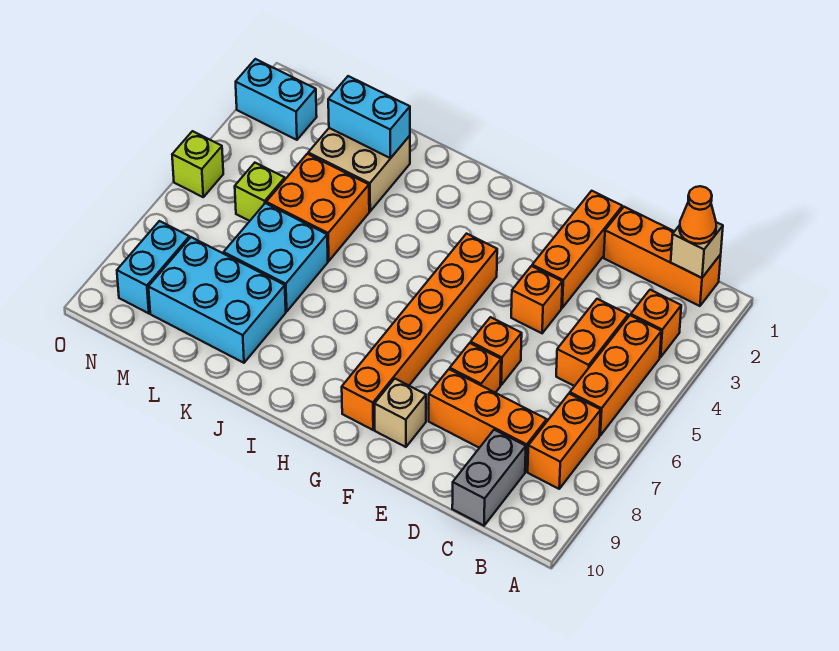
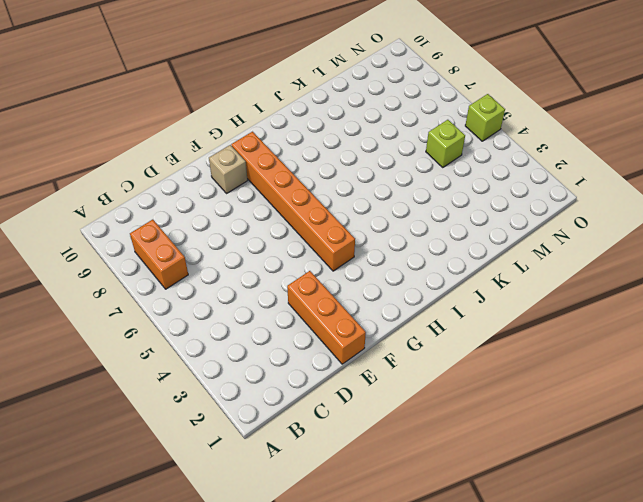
none -> orange 1x3 brick [604,207,721,306]
none -> orange 1x1 brick [631,290,681,357]
none -> orange 1x3 brick [570,315,661,435]

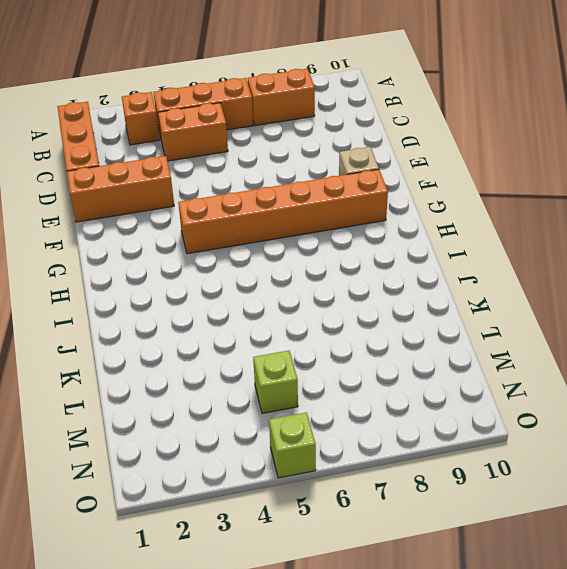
none -> orange 1x3 brick [429,369,547,472]
none -> grey 1x2 brick [452,430,526,526]
none -> orange 1x1 brick [511,266,562,333]

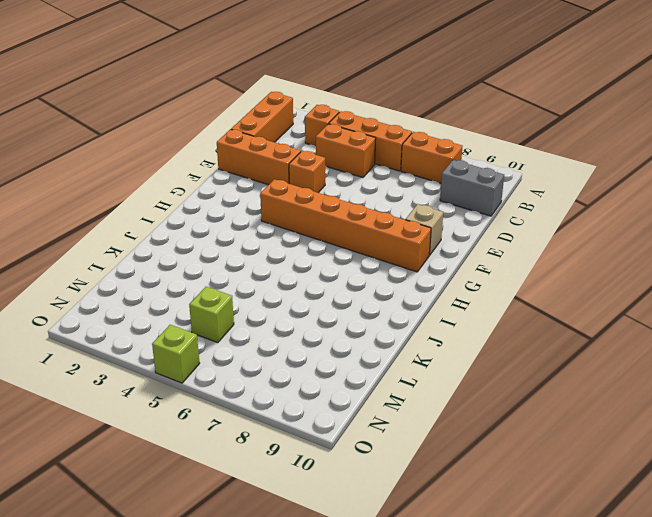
none -> orange 1x3 brick [429,369,547,472]
none -> orange 1x1 brick [471,317,522,385]
none -> orange 1x1 brick [450,343,501,393]

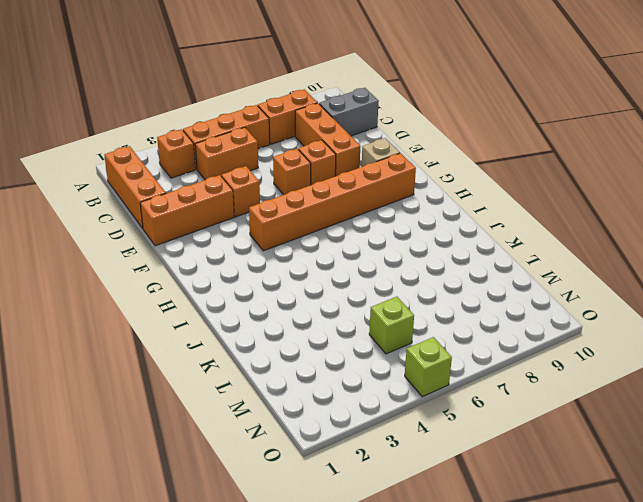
none -> tan 2x2 brick [308,128,410,211]
none -> orange 2x2 brick [266,154,369,261]
none -> cyan 2x2 brick [224,203,328,311]

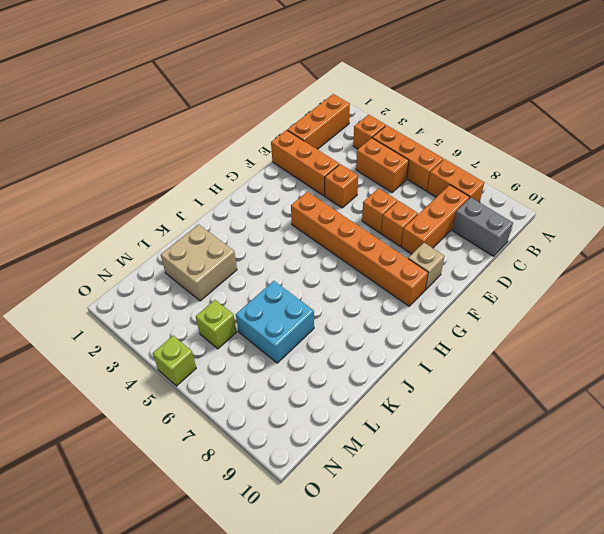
none -> orange 2x2 brick [266,154,369,261]
none -> cyan 2x3 brick [149,237,286,363]
none -> cyan 1x2 brick [236,59,317,140]

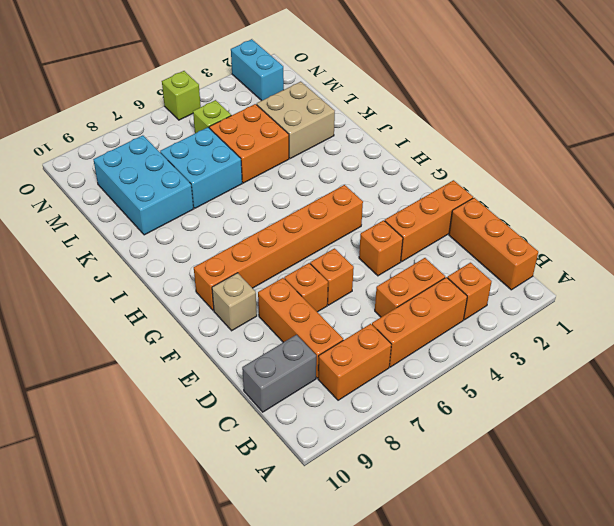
none -> cyan 1x2 brick [117,221,189,313]
none -> tan 1x1 brick [671,222,723,278]
none -> cyan 1x2 brick [328,76,410,158]

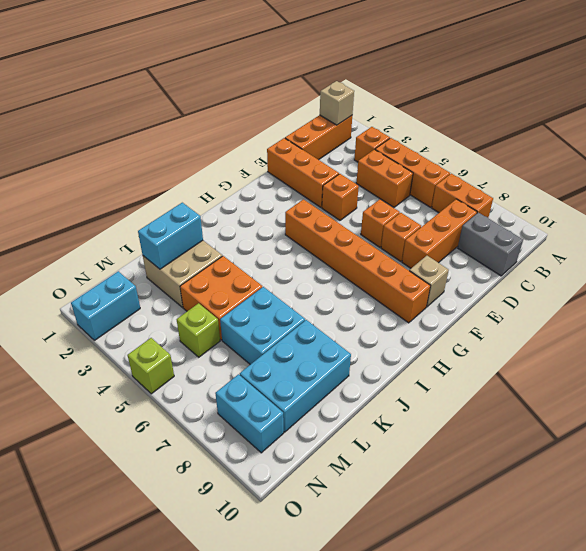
none -> orange 1x1 cone [680,186,716,244]

